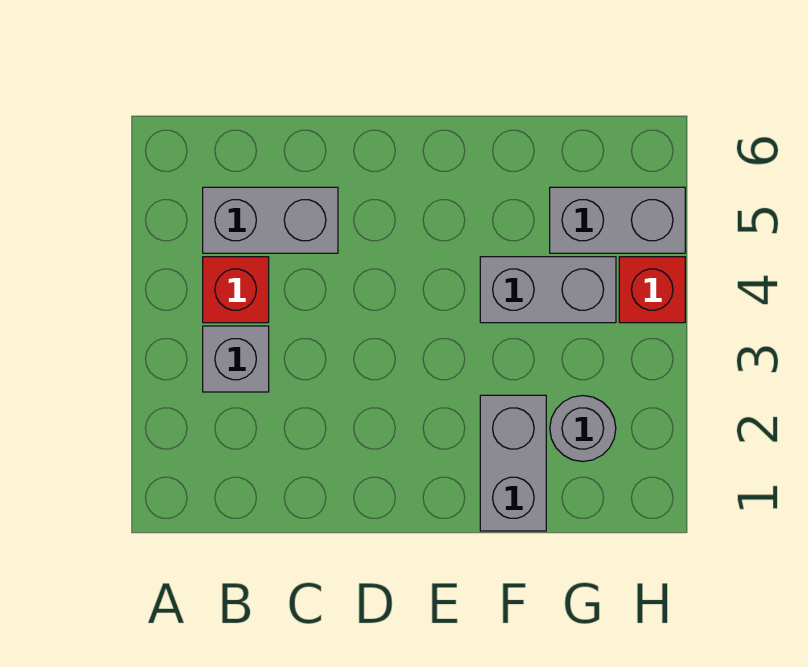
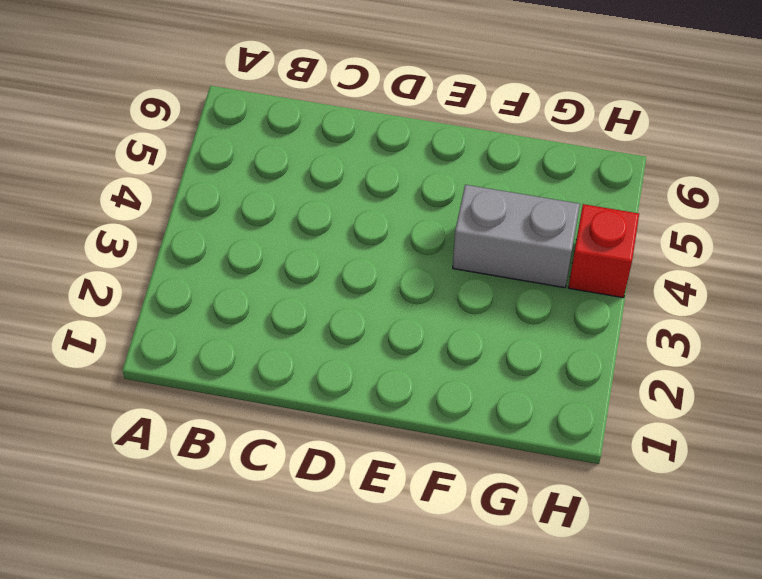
none -> grey 1x1 brick [203,326,269,392]
none -> red 1x1 brick [203,257,269,323]

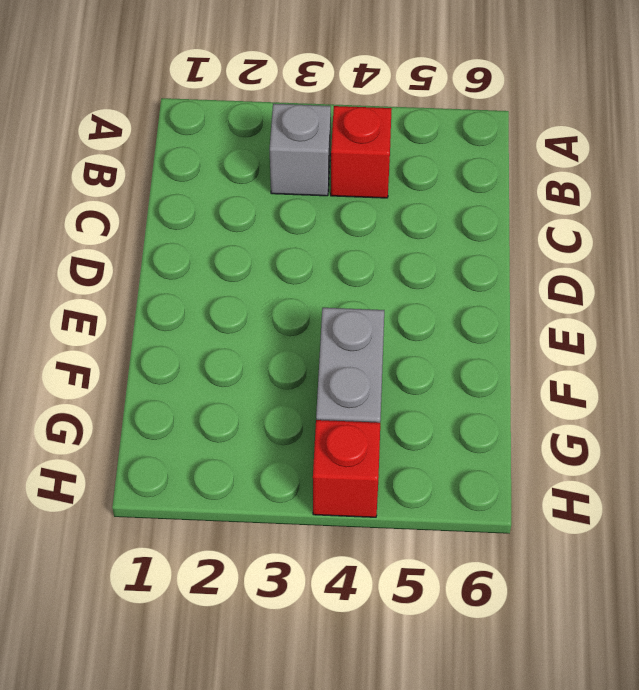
none -> grey 1x2 brick [203,187,338,253]
none -> grey 1x2 brick [480,395,546,531]

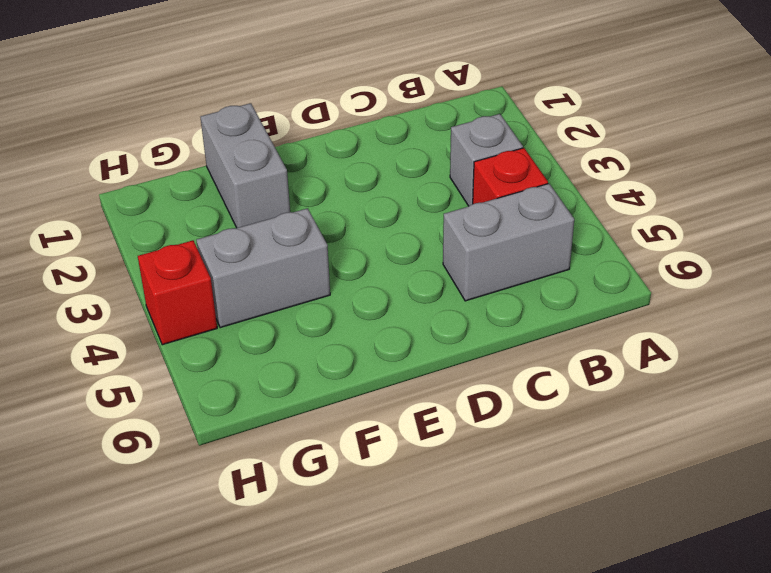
none -> grey 1x1 round brick [550,396,616,462]
none -> grey 1x2 brick [550,187,685,253]

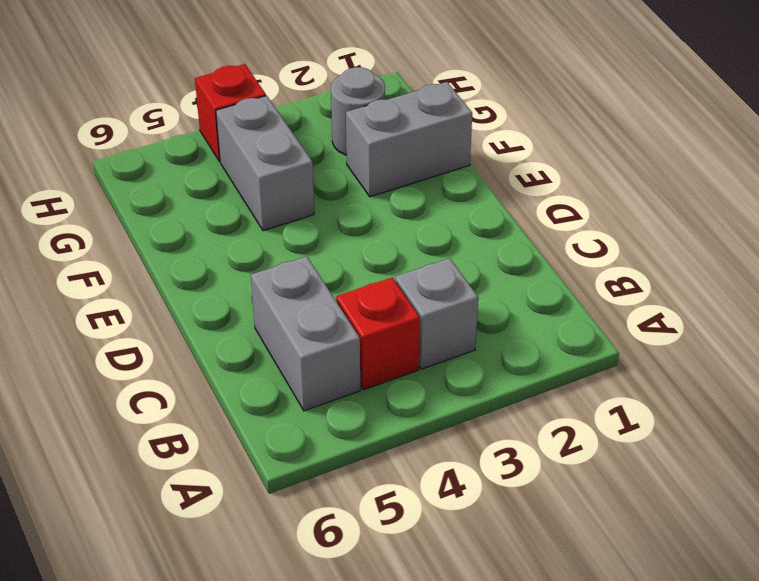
none -> grey 1x2 brick [550,187,685,253]

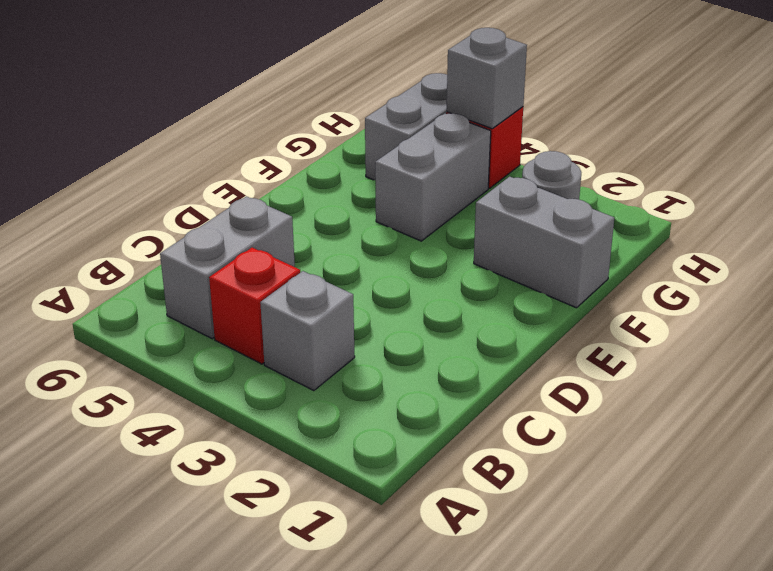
grey 1x1 brick [447,28,527,129] -> none

